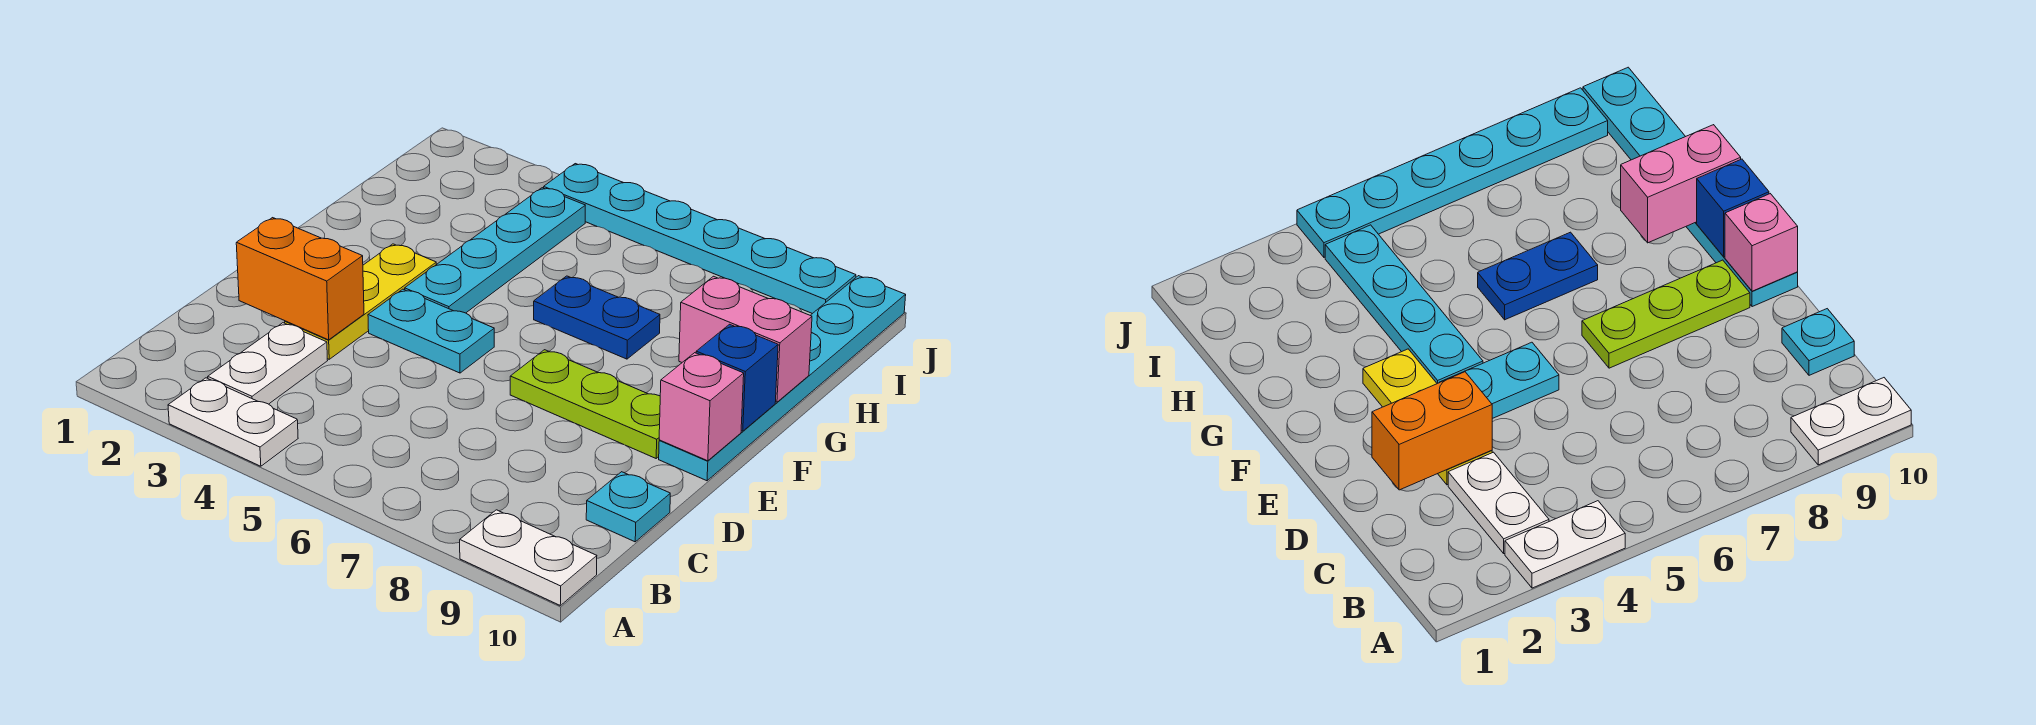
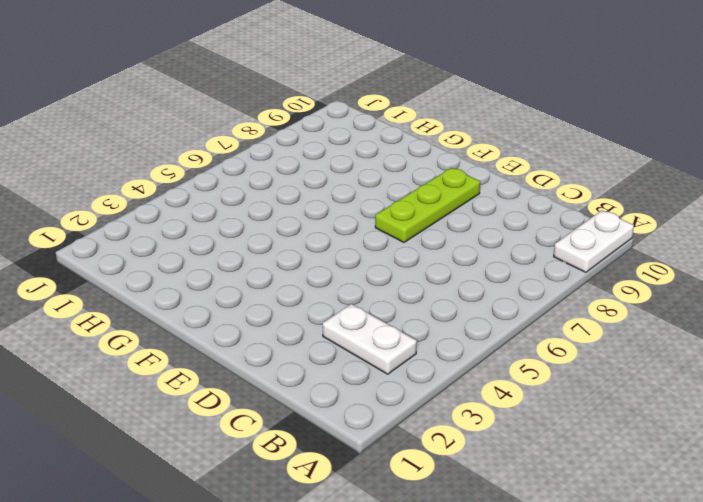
none -> white 1x2 plate [168,378,298,466]
none -> cyan 1x1 plate [586,472,670,542]
none -> yellow 1x3 plate [285,244,436,359]

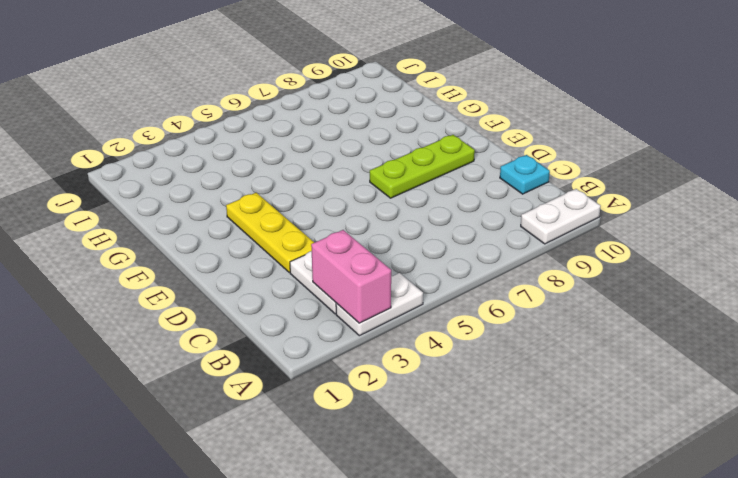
pink 1x2 brick [311,230,391,323] -> pink 1x2 brick turned to [679,276,812,402]
none -> cyan 1x2 plate [368,289,494,373]
none -> cyan 1x6 plate [659,276,906,481]
none -> cyan 1x4 plate [405,188,585,313]

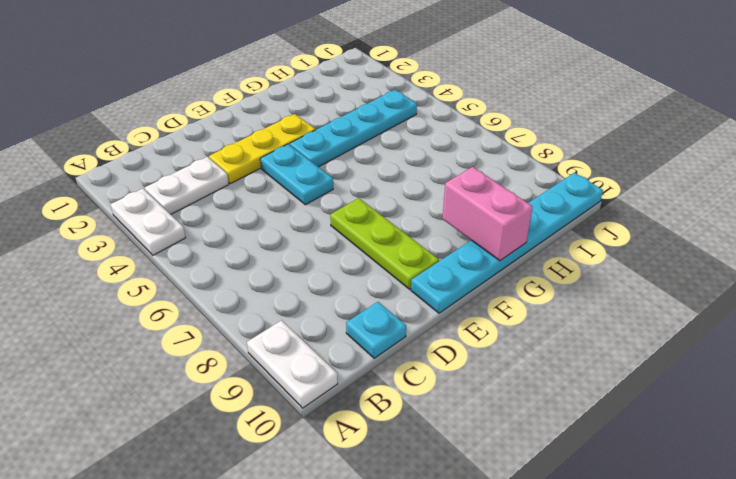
none -> blue 1x2 plate [534,276,660,359]
none -> cyan 1x6 plate [544,164,856,314]
none -> orange 1x2 brick [236,218,364,340]

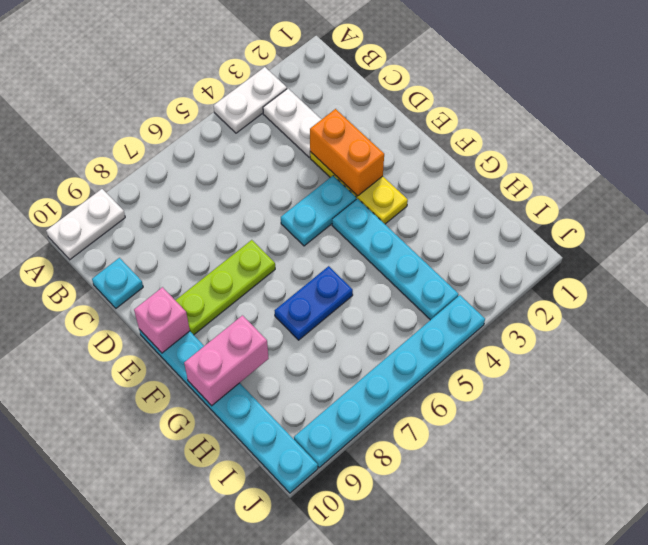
orange 1x2 brick [310,109,384,196] -> orange 1x2 brick turned to [236,218,364,340]
none -> blue 1x1 brick [696,324,778,431]

